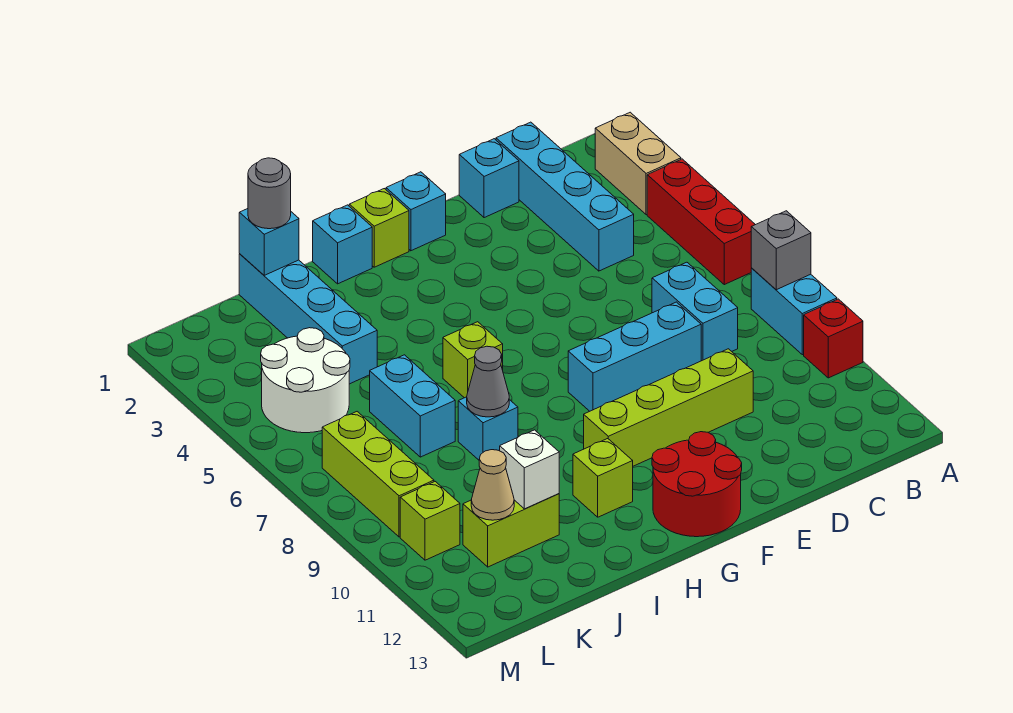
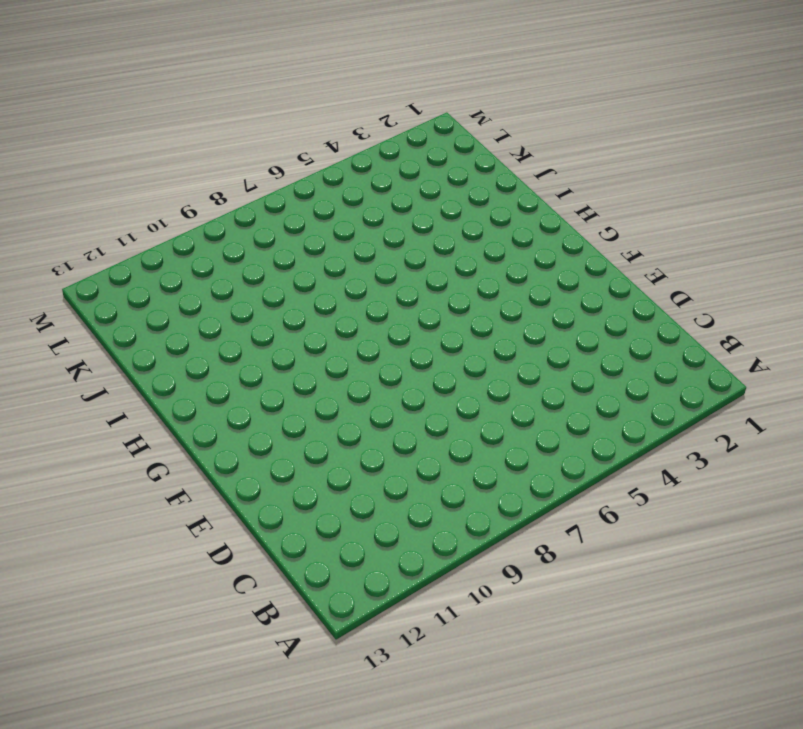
none -> tan 1x2 brick [595,112,681,215]
none -> red 1x3 brick [647,159,755,285]
none -> cyan 1x2 brick [751,268,837,355]

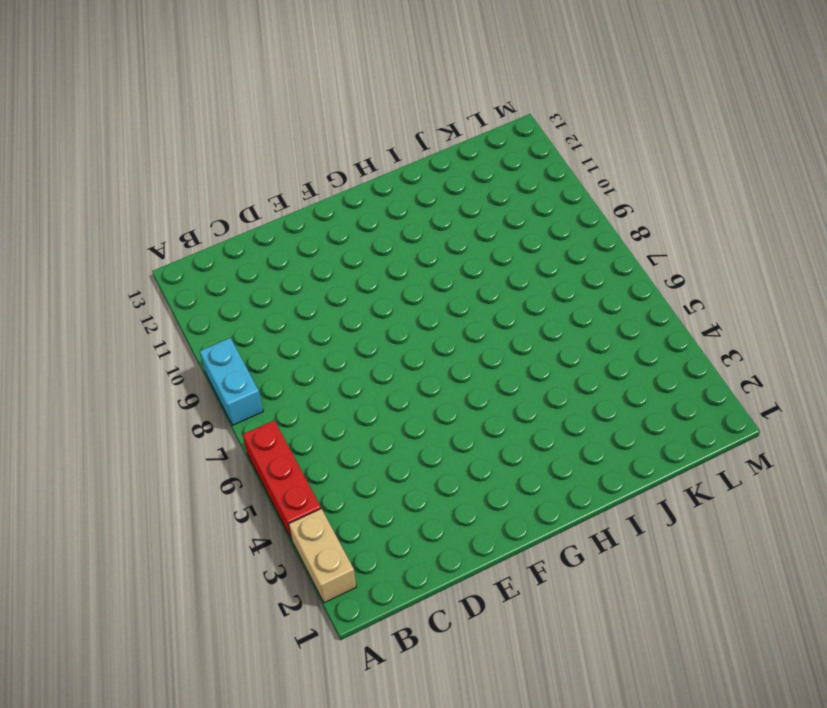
none -> red 1x1 brick [804,299,863,378]
none -> cyan 1x4 brick [496,122,634,271]
none -> cyan 1x2 brick [652,262,738,361]

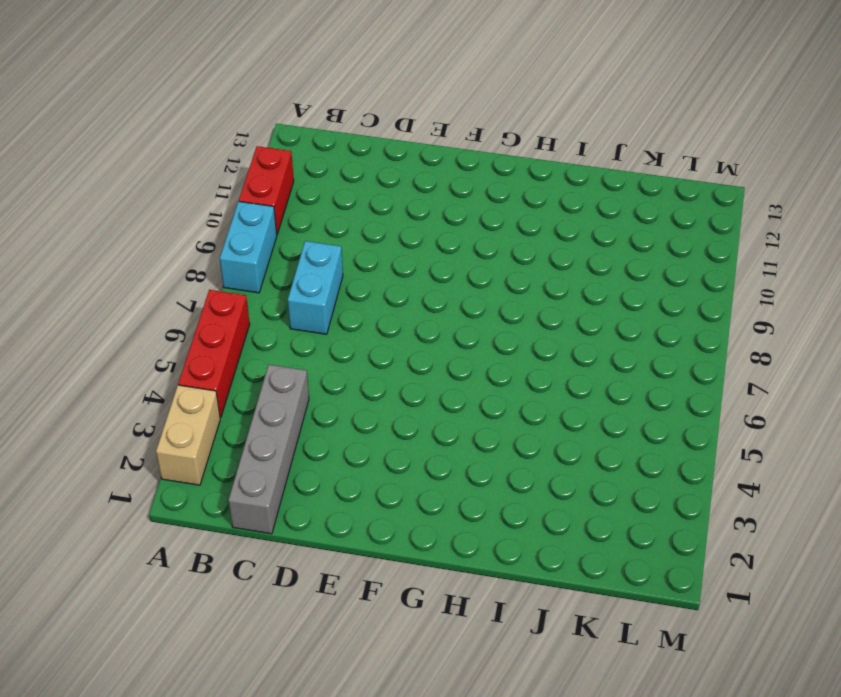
red 1x2 brick [239,146,294,234] -> red 1x1 brick [804,299,863,378]
grey 1x4 brick [228,365,309,534] -> cyan 1x4 brick [496,122,634,271]
none -> cyan 1x1 brick [459,139,519,218]
none -> cyan 1x3 brick [568,302,701,411]
none -> lime 1x4 brick [584,349,753,466]

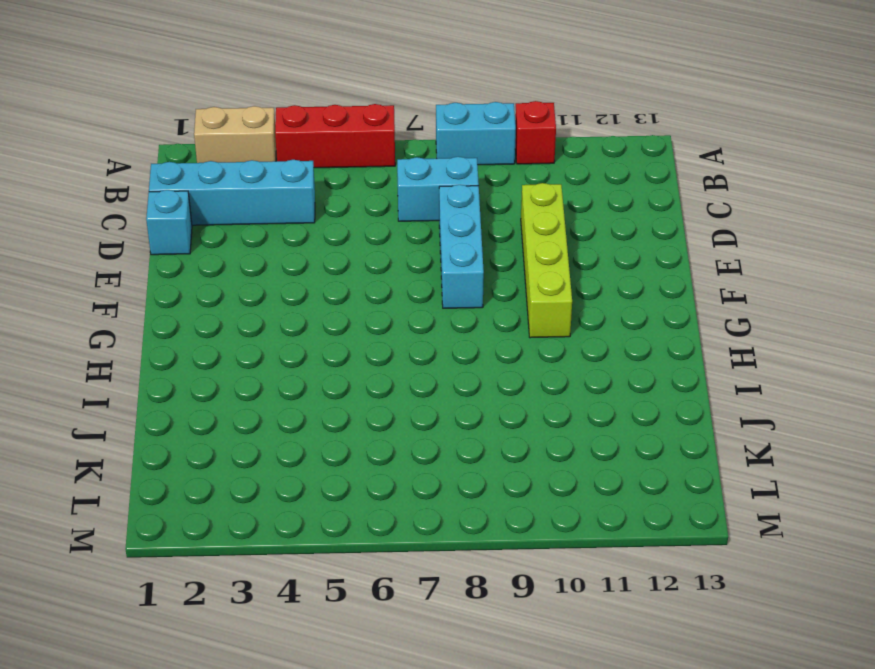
none -> cyan 1x1 brick [386,172,446,251]
none -> red 2x2 round brick [652,432,742,537]
none -> lime 1x1 brick [349,189,409,267]

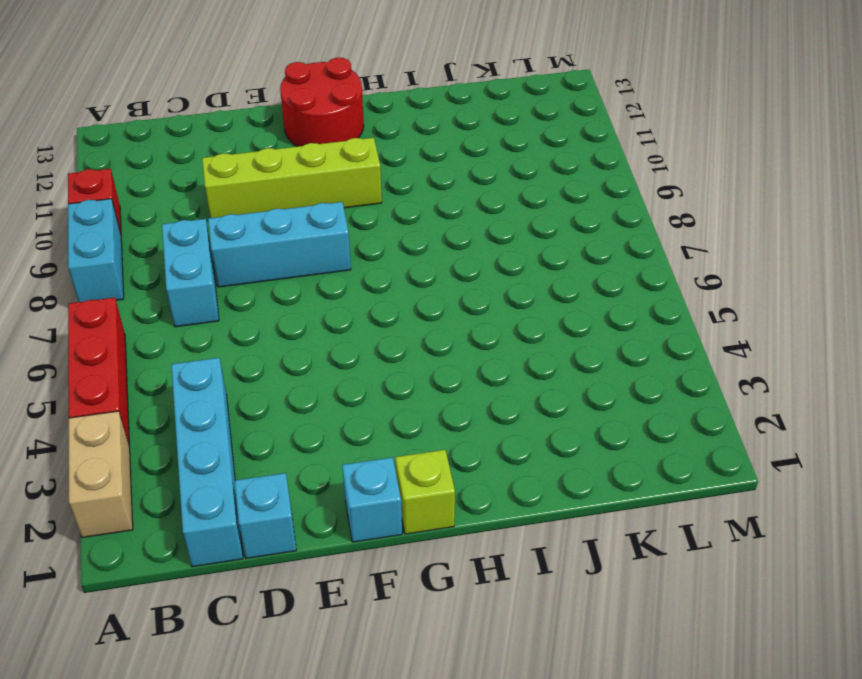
none -> cyan 1x1 brick [313,205,372,284]
none -> lime 1x1 brick [443,322,503,398]
none -> lime 1x1 brick [573,439,633,517]

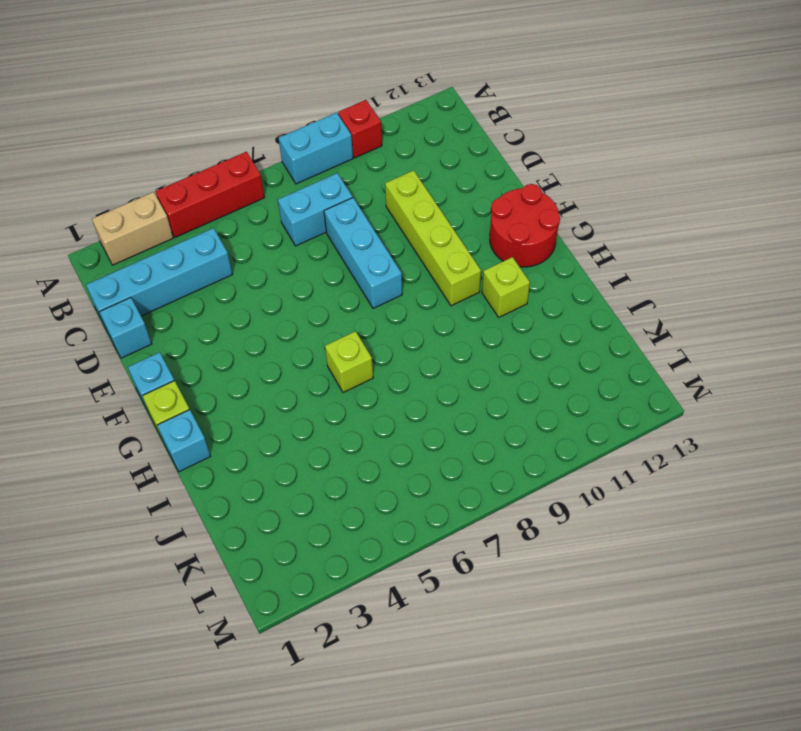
none -> cyan 1x1 brick [458,397,518,460]
none -> cyan 1x4 brick [239,254,377,384]
none -> cyan 1x2 brick [370,355,455,457]

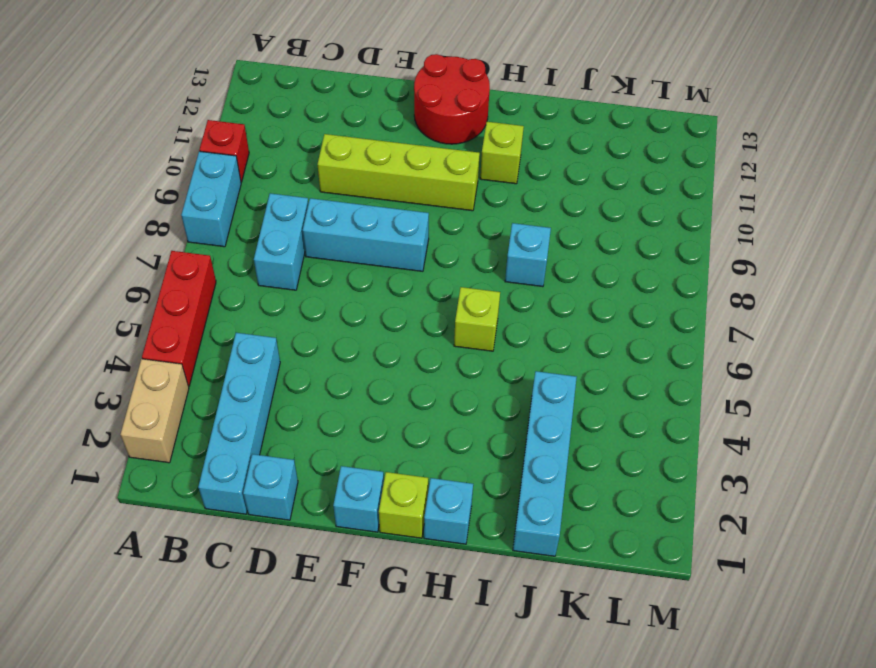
none -> cyan 1x2 brick [370,355,455,457]
none -> lime 1x2 brick [463,494,559,567]
none -> white 2x2 round brick [261,328,350,433]

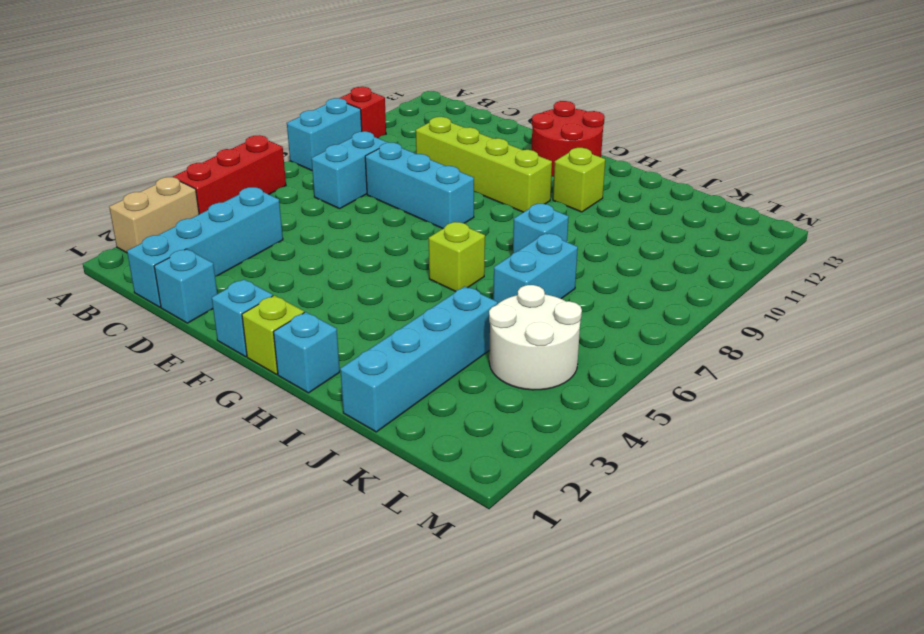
none -> lime 1x2 brick [463,494,559,567]
none -> lime 1x3 brick [322,412,434,537]
none -> lime 1x1 brick [400,482,460,560]

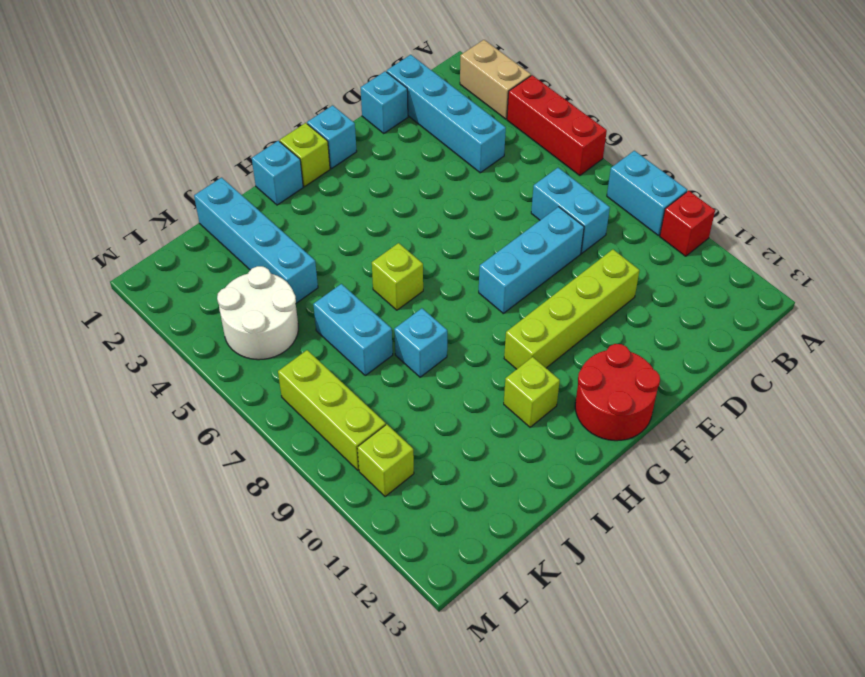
none -> lime 1x2 brick [463,494,559,567]
none -> grey 1x1 brick [751,211,811,290]
none -> grey 1x1 cone [467,346,509,417]

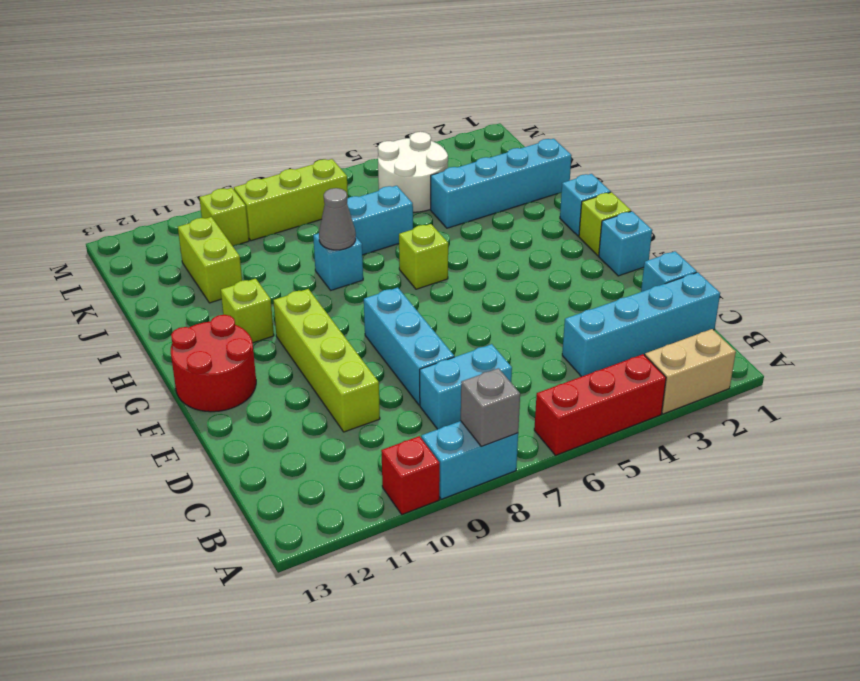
none -> cyan 1x1 brick [239,209,299,275]
none -> white 1x1 brick [500,430,559,509]
none -> tan 1x1 cone [471,450,514,520]

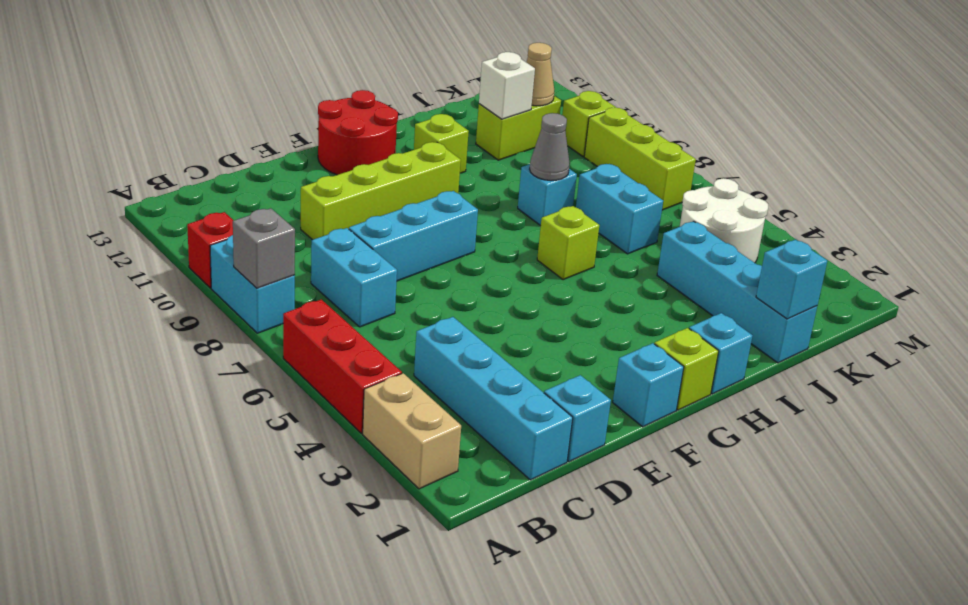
none -> grey 1x1 round brick [248,158,291,229]

